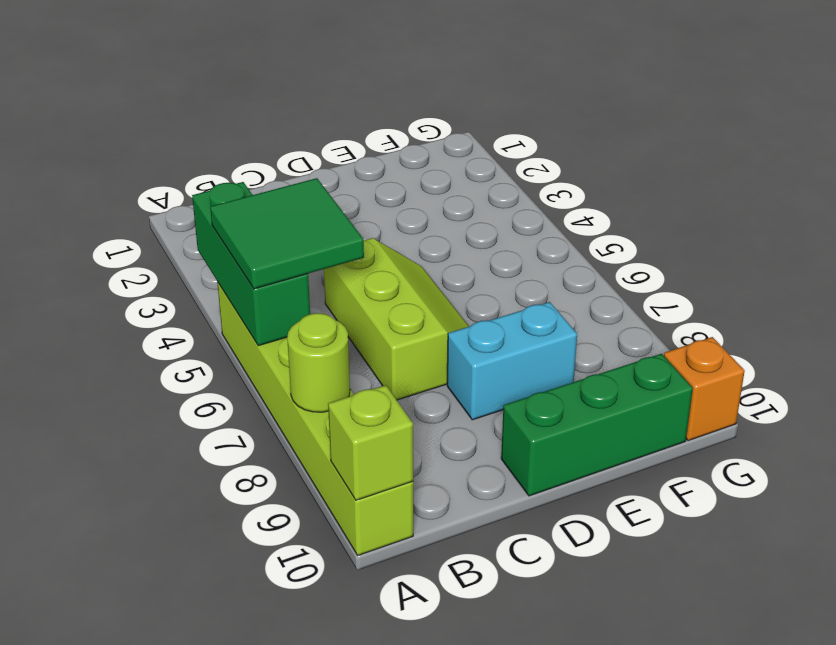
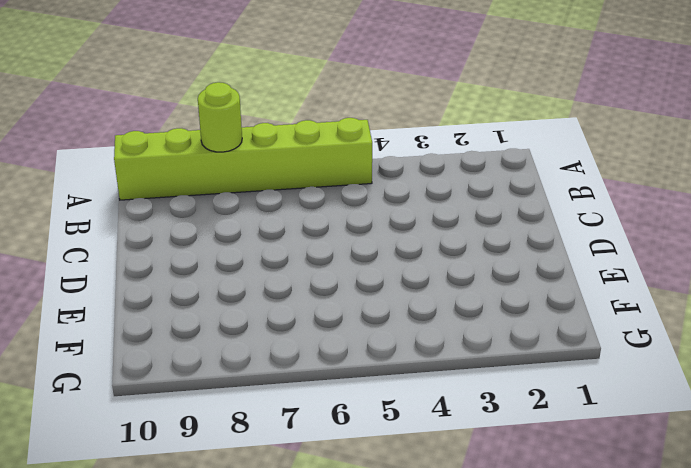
none -> lime 2x3 slope [324,238,469,400]
none -> cyan 1x2 brick [447,302,577,420]

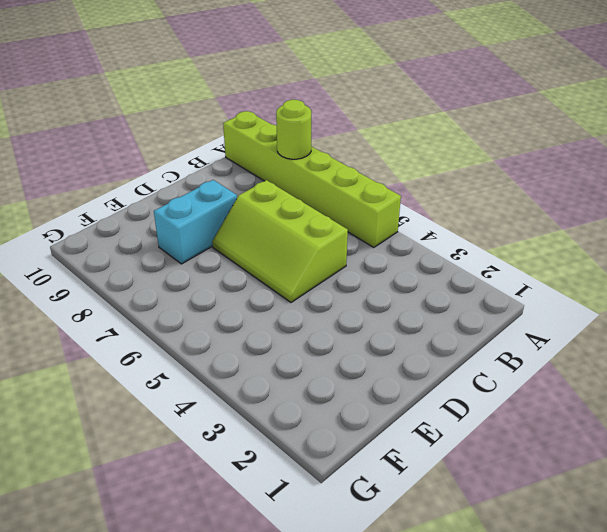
none -> green 1x3 brick [501,354,693,496]
none -> orange 1x1 brick [664,337,745,441]

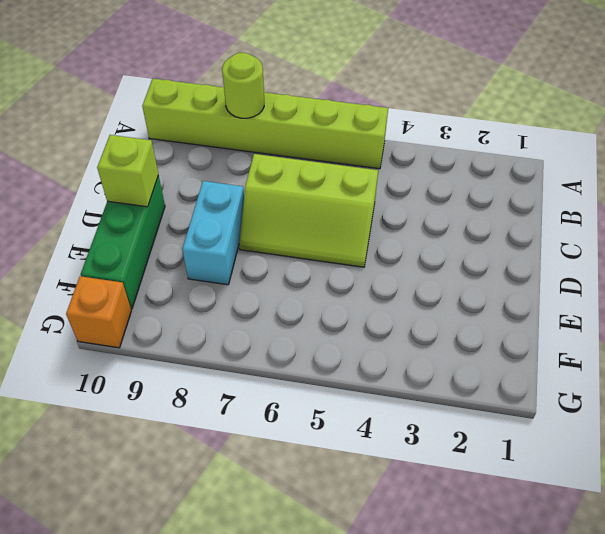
lime 1x1 brick [97,135,159,207] -> lime 1x1 brick moved to [328,385,413,500]
none -> green 1x3 brick [192,182,310,346]
none -> green 2x2 tile [210,178,364,289]

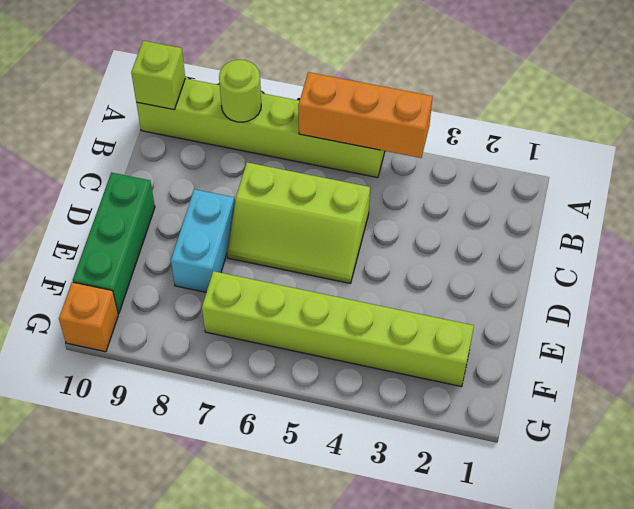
orange 1x3 brick [298,72,433,158] -> green 1x3 brick [192,182,310,346]
lime 1x6 brick [202,271,474,387] -> none
none -> green 2x2 tile [210,178,364,289]

